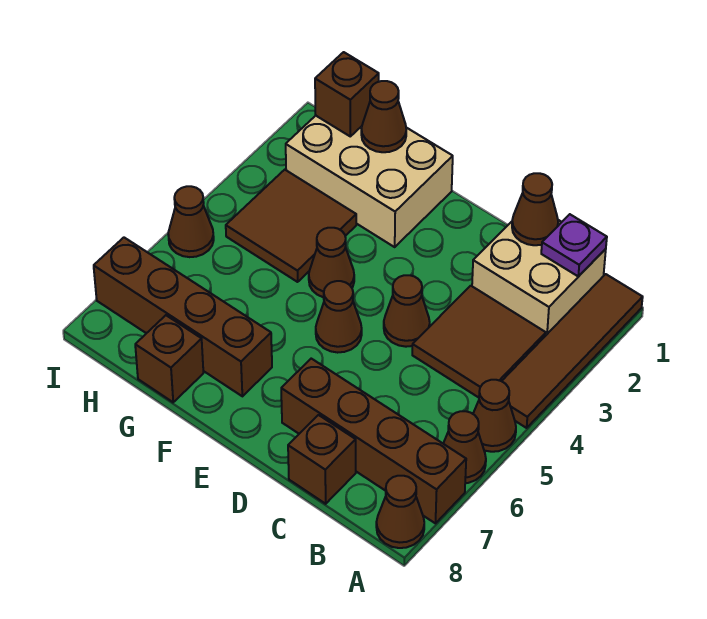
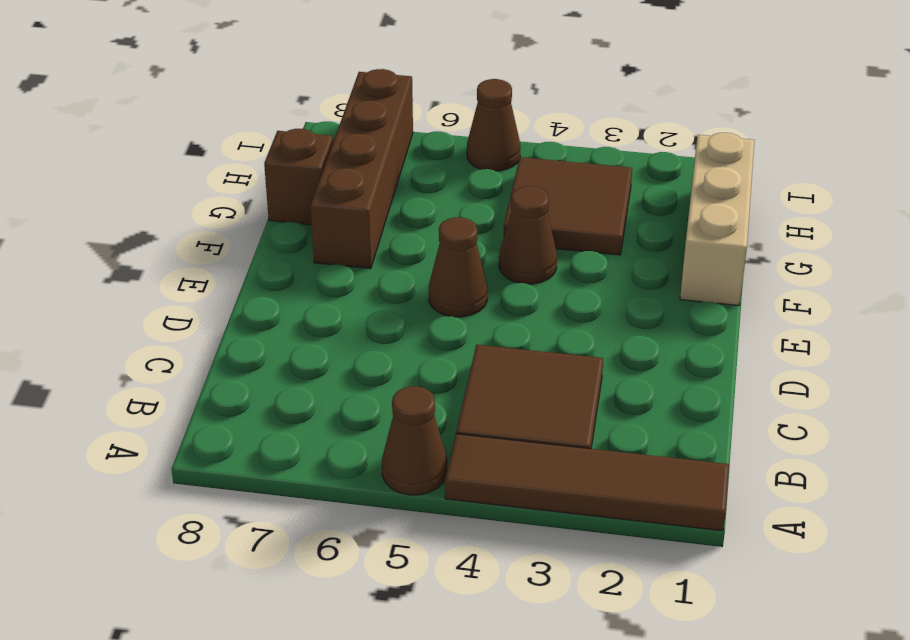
tan 1x3 brick [680,133,754,305] -> tan 2x3 brick [286,116,453,247]
none -> brown 1x1 cone [443,411,486,483]
none -> brown 1x4 brick [281,359,466,523]
none -> brown 1x1 cone [376,476,424,548]

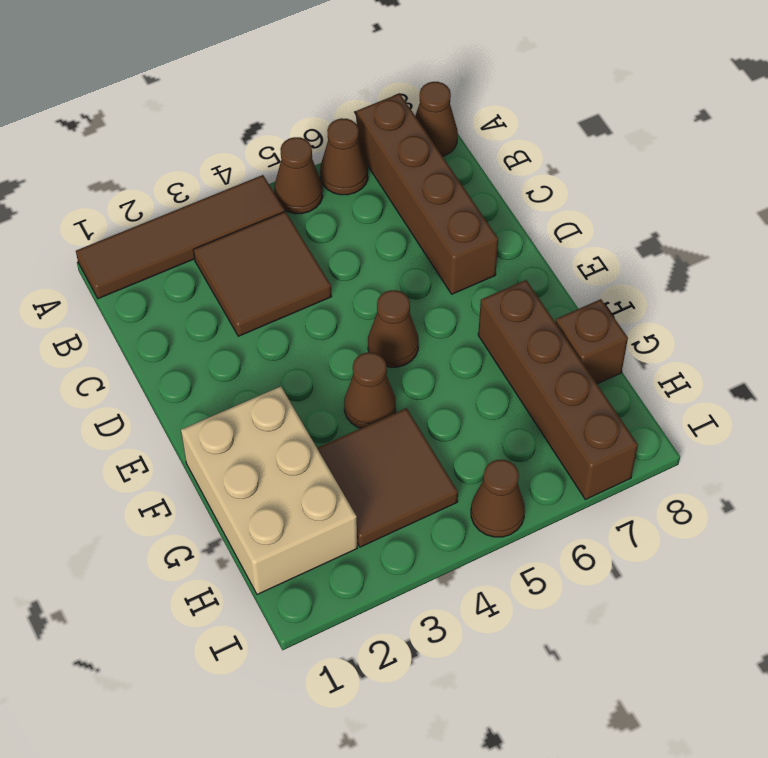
none -> tan 2x2 brick [472,220,606,335]
none -> brown 1x1 brick [288,415,356,504]
none -> brown 1x1 cone [384,275,430,347]

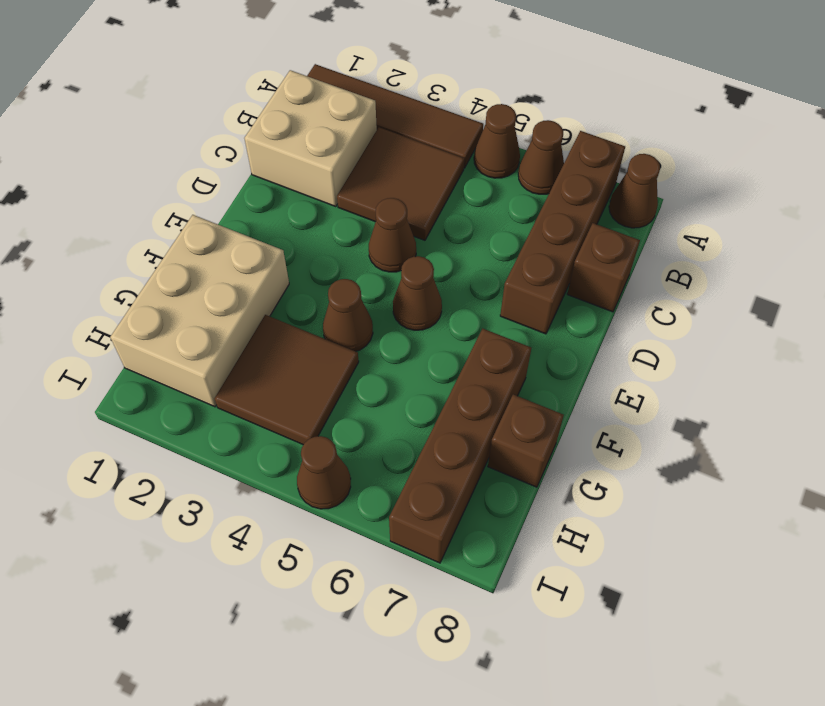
none -> purple 1x1 plate [541,214,607,277]
none -> brown 1x1 cone [512,173,558,245]
none -> brown 1x1 cone [361,81,406,152]

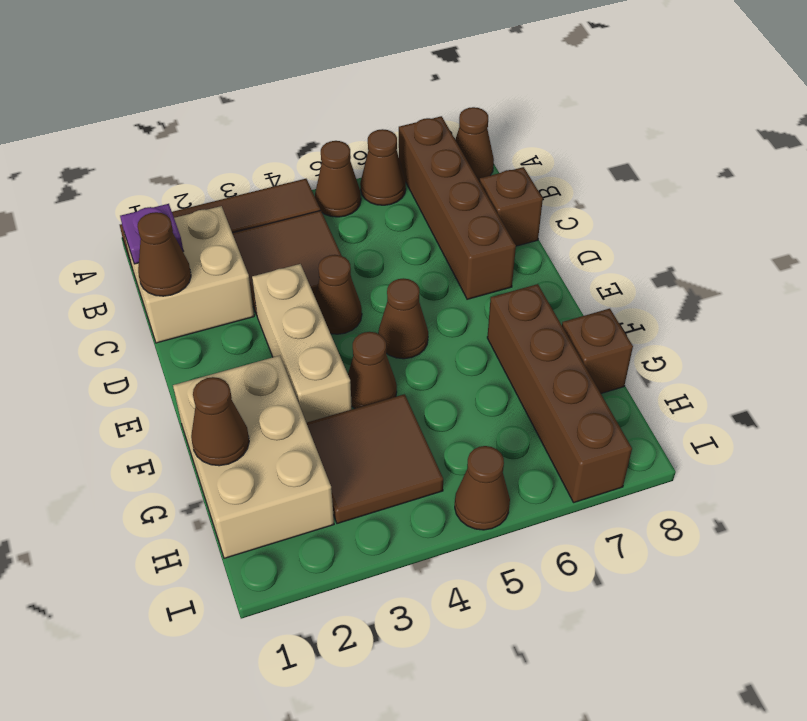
tan 1x3 brick [252,264,352,423] -> none
none -> brown 1x1 brick [315,52,379,136]

